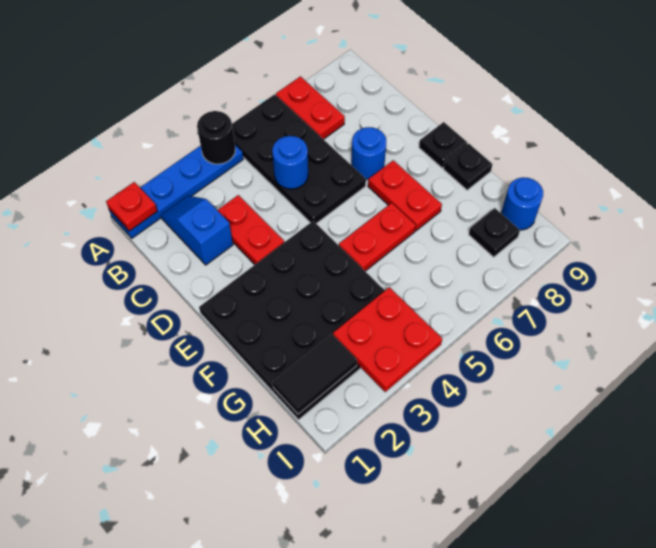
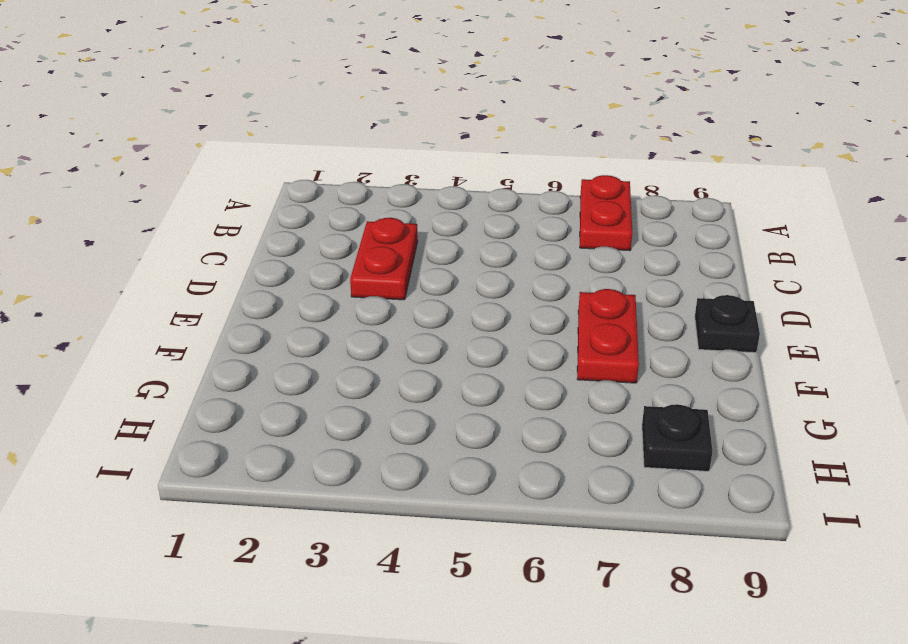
none -> blue 1x4 plate [109,145,243,238]
none -> black 2x4 plate [232,94,366,224]
none -> blue 1x2 slope [161,196,233,265]

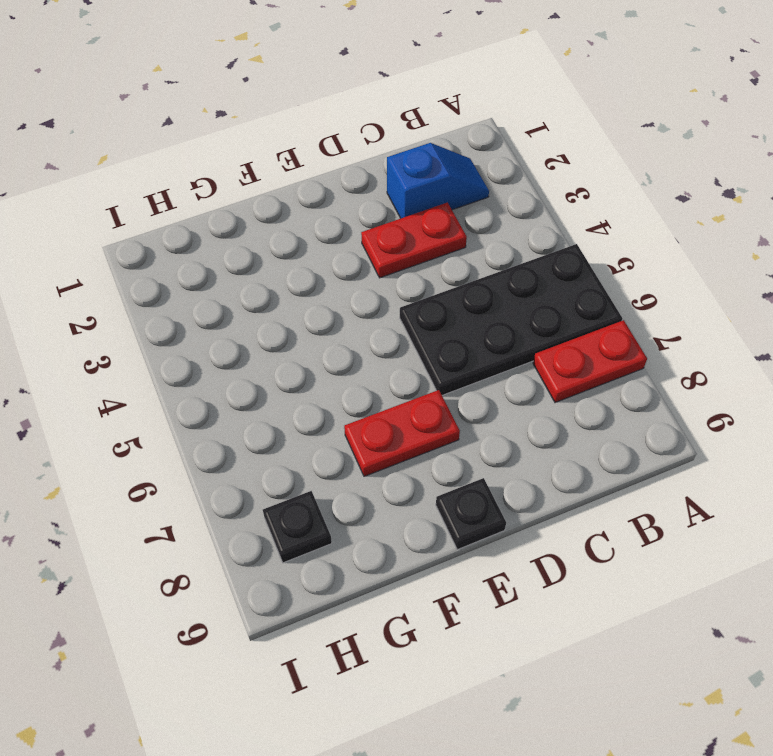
none -> blue 1x4 plate [109,145,243,238]
none -> blue 1x1 round brick [351,127,386,179]
none -> black 4x4 plate [199,221,385,420]

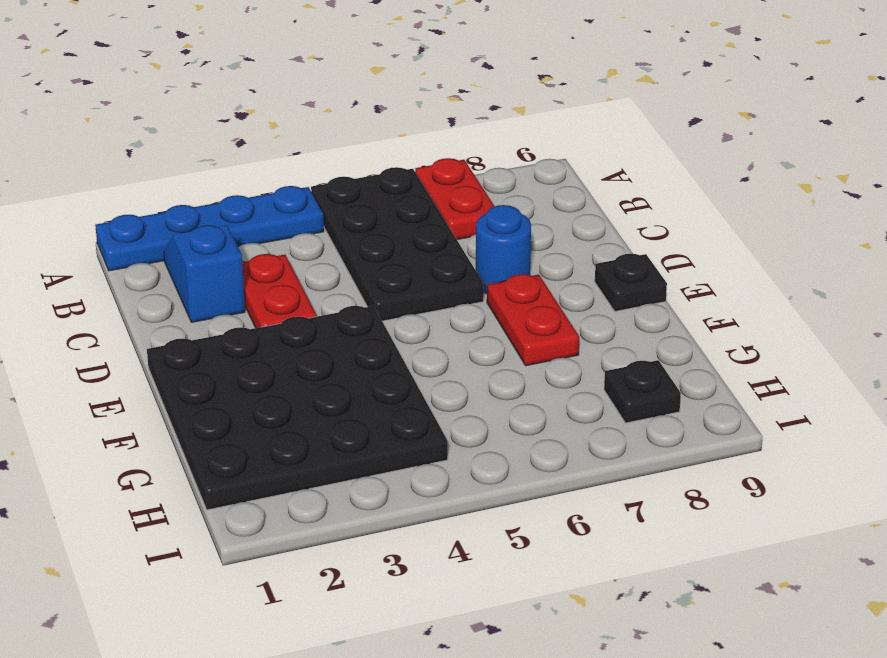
none -> red 1x2 plate [339,203,416,271]
none -> black 1x1 plate [444,143,493,190]
none -> blue 1x1 round brick [501,177,543,230]

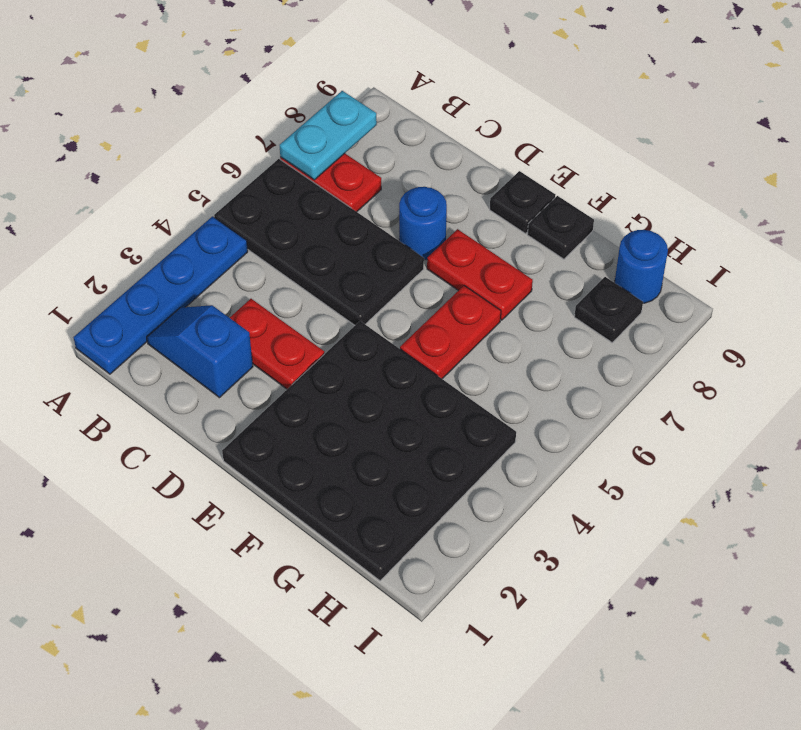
cyan 1x2 plate [280,91,377,180] -> none
none -> red 1x1 plate [106,182,157,231]
none -> black 1x1 round brick [197,111,235,164]
none -> blue 1x1 round brick [272,136,308,189]

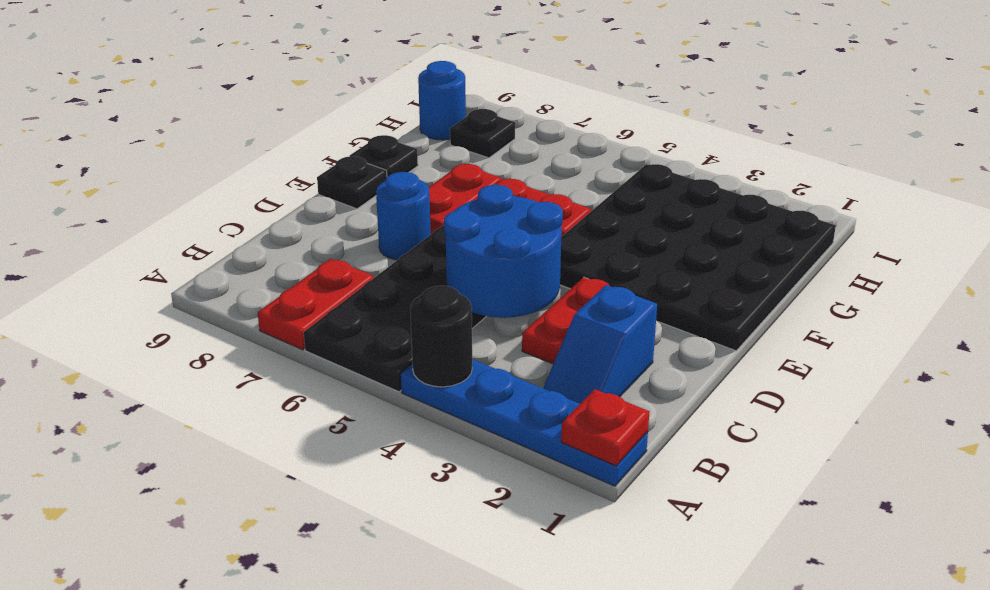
blue 2x2 round brick [444,185,563,318] -> blue 1x1 round brick [272,136,308,189]
none -> black 1x2 tile [273,334,357,414]
none -> red 2x2 plate [333,287,442,392]

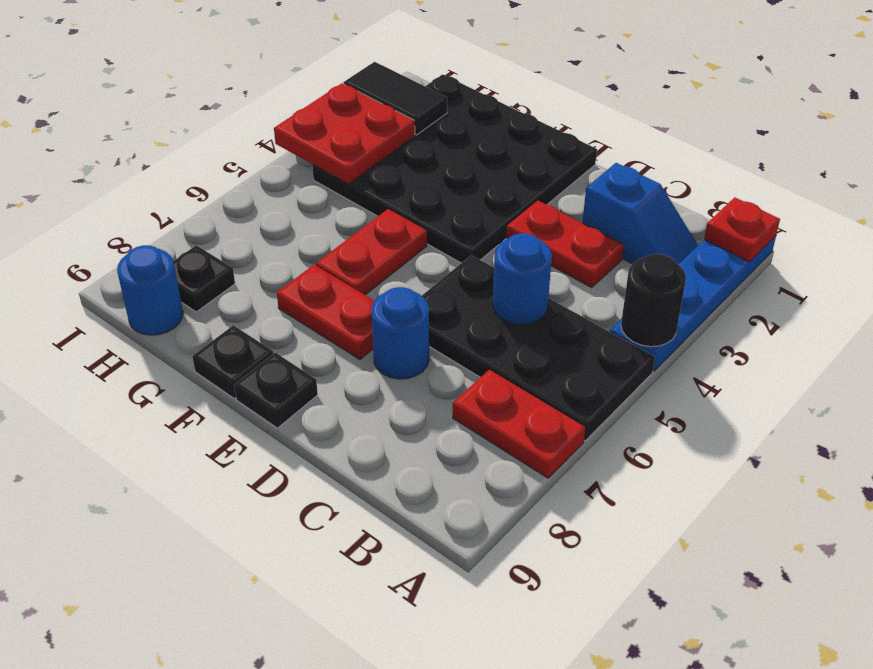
black 1x2 tile [343,62,447,135] -> black 1x2 tile turned to [273,334,357,414]

